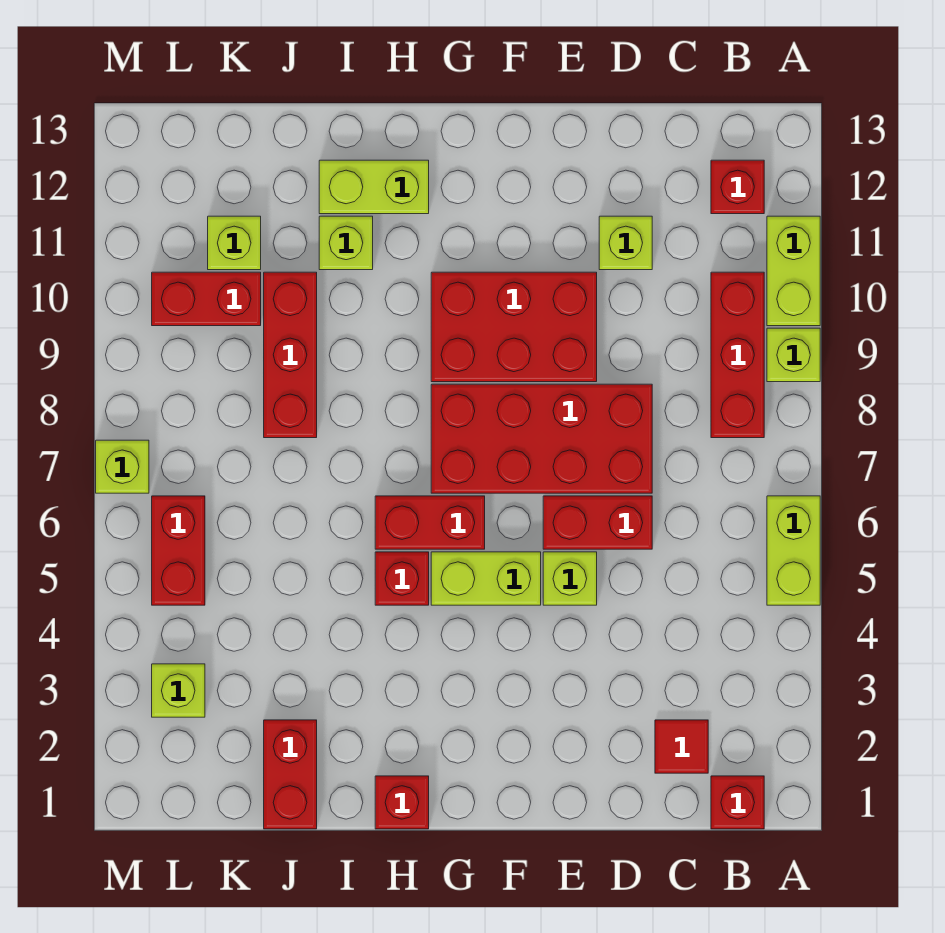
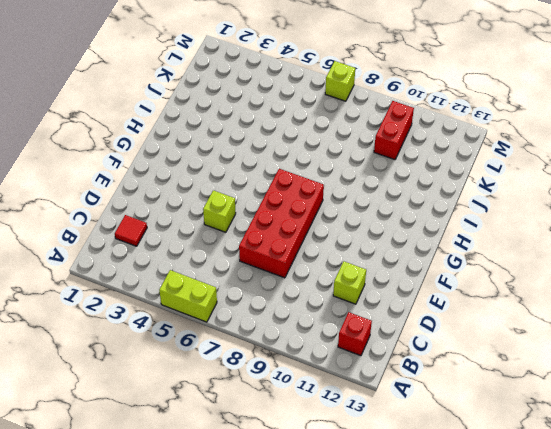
none -> lime 1x1 brick [767,328,820,382]
none -> lime 1x2 brick [767,216,820,326]
none -> red 1x1 brick [711,776,764,829]

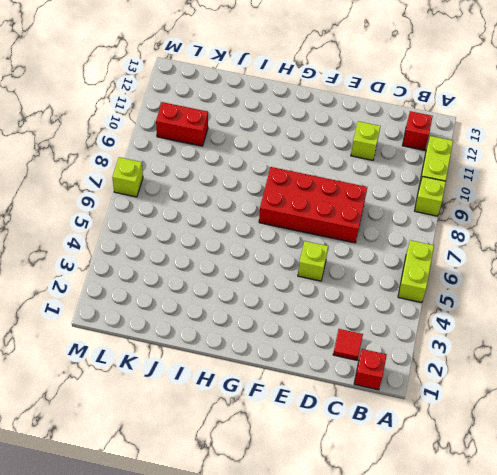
none -> red 1x3 brick [711,272,764,438]
none -> red 1x2 brick [543,496,652,549]
none -> red 2x3 brick [431,272,597,382]

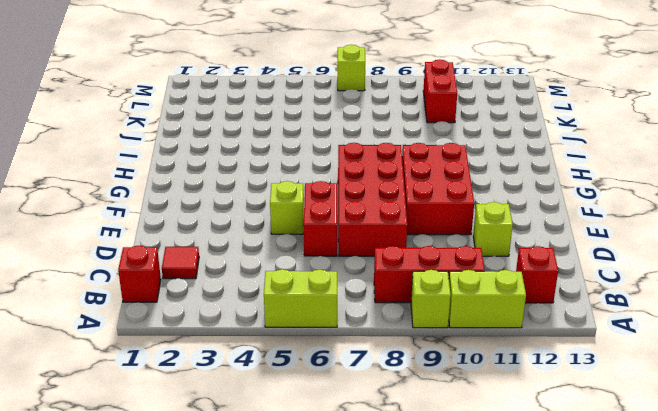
none -> lime 1x2 brick [431,552,541,605]
none -> red 1x2 brick [375,496,485,549]
none -> red 1x1 brick [375,776,429,829]

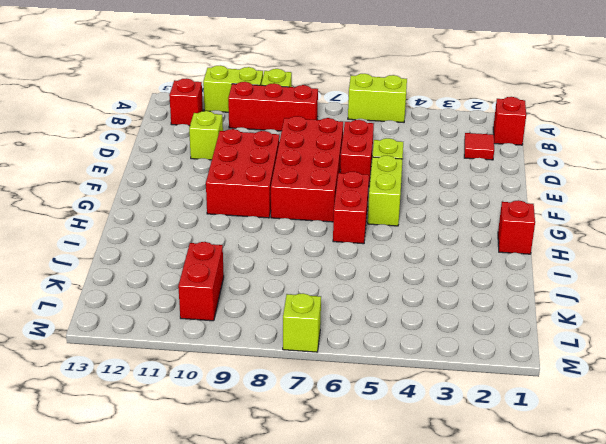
none -> red 1x1 brick [375,552,429,605]
none -> lime 1x2 brick [319,160,429,214]
none -> lime 1x1 brick [319,216,373,270]

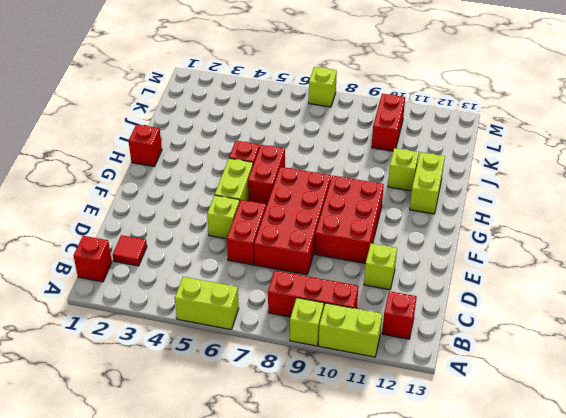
none -> red 1x2 brick [264,720,317,829]
none -> red 1x3 brick [264,272,317,438]
none -> lime 1x1 brick [208,216,261,270]

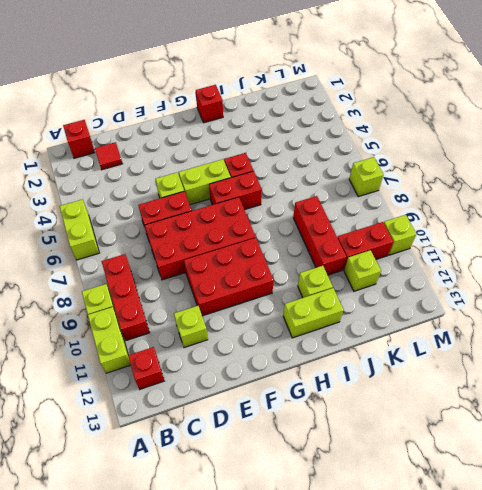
lime 1x1 brick [384,215,416,255] -> lime 1x1 brick moved to [152,664,205,717]
none -> red 1x2 brick [264,720,317,829]
none -> red 1x2 brick [152,496,205,605]

